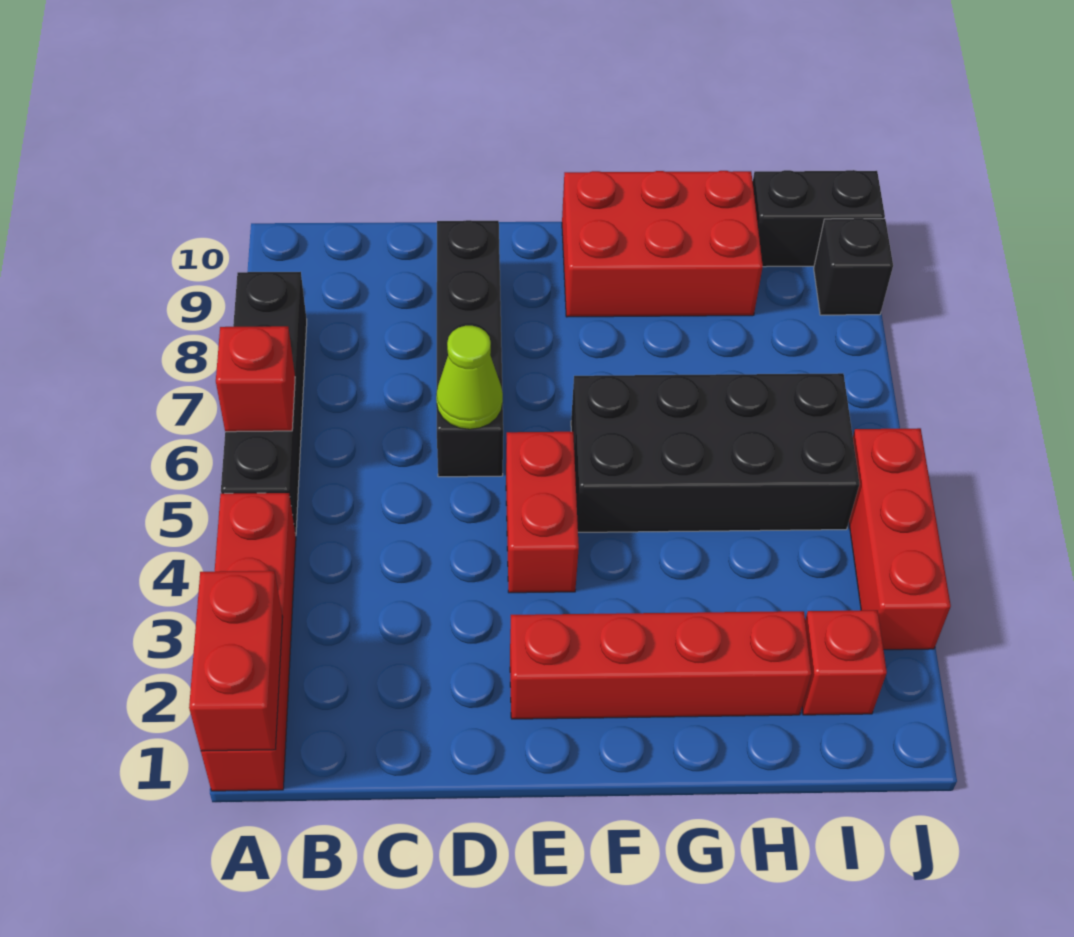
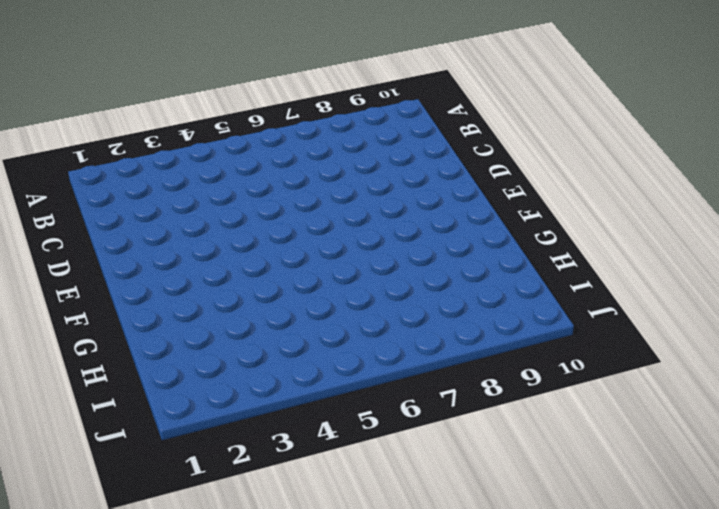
none -> red 1x4 brick [201,493,296,791]
none -> black 1x4 brick [221,272,307,535]
none -> black 1x4 brick [437,220,503,477]

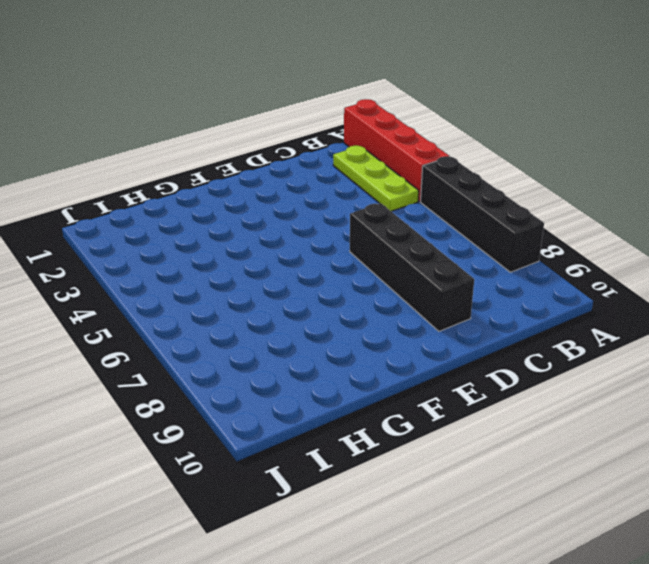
lime 1x3 plate [333,146,419,211] -> none
none -> red 1x4 brick [510,611,812,719]
none -> red 1x2 brick [506,432,579,593]
none -> black 2x4 brick [571,373,859,532]

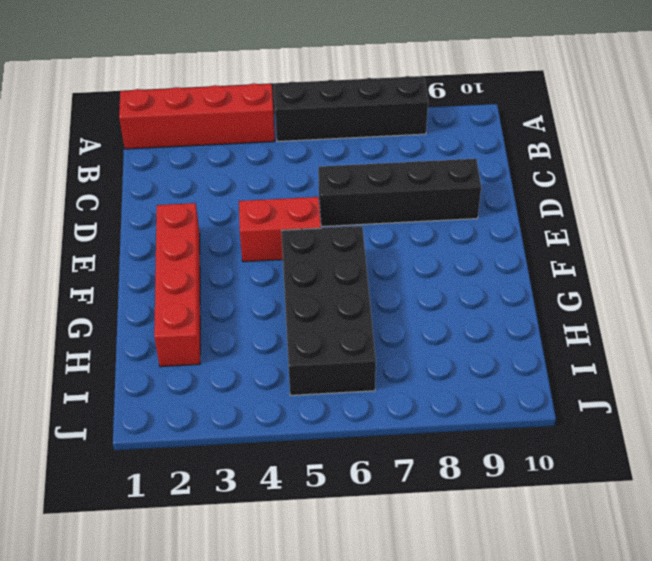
none -> red 2x3 brick [562,171,763,317]
none -> red 1x1 brick [802,610,887,715]
none -> black 1x2 brick [753,170,885,267]

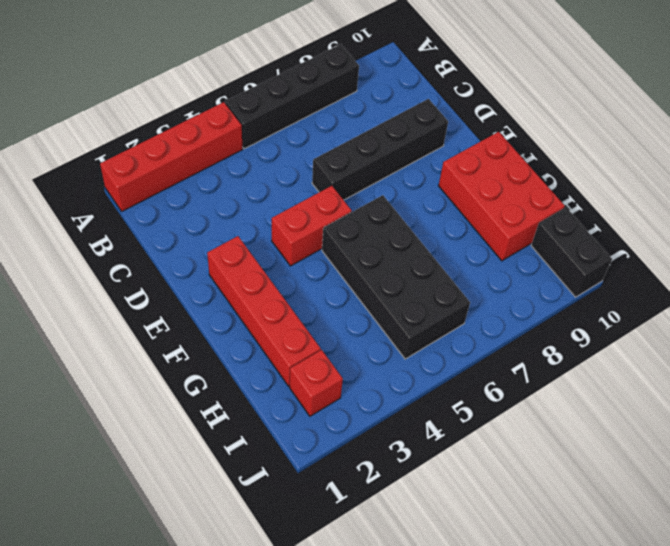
none -> red 1x3 brick [849,428,951,650]
none -> black 1x1 brick [814,218,893,315]
none -> red 1x2 brick [189,571,283,751]

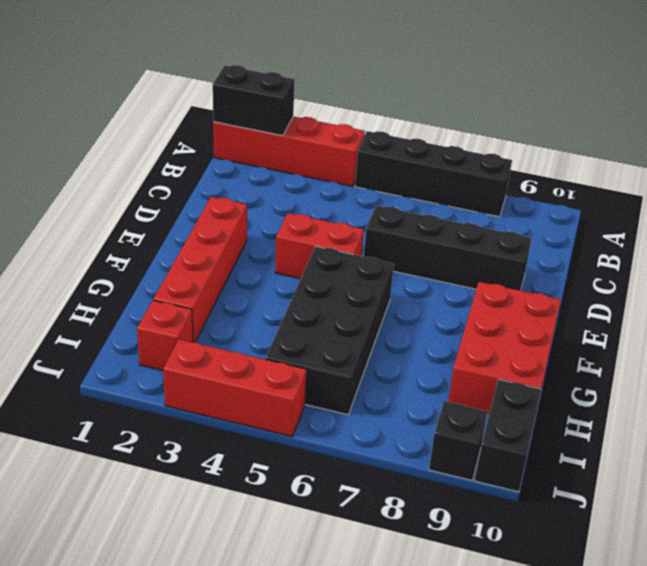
black 1x2 brick [213,65,295,136] -> red 1x2 brick [189,571,283,751]
none -> red 1x1 brick [216,326,295,432]
none -> lime 1x1 cone [436,326,503,429]

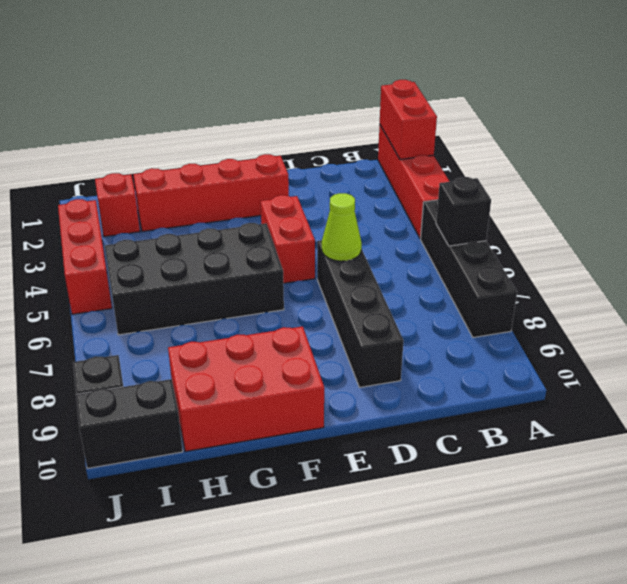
black 1x1 brick [436,177,491,246] -> red 1x1 brick [216,326,295,432]

